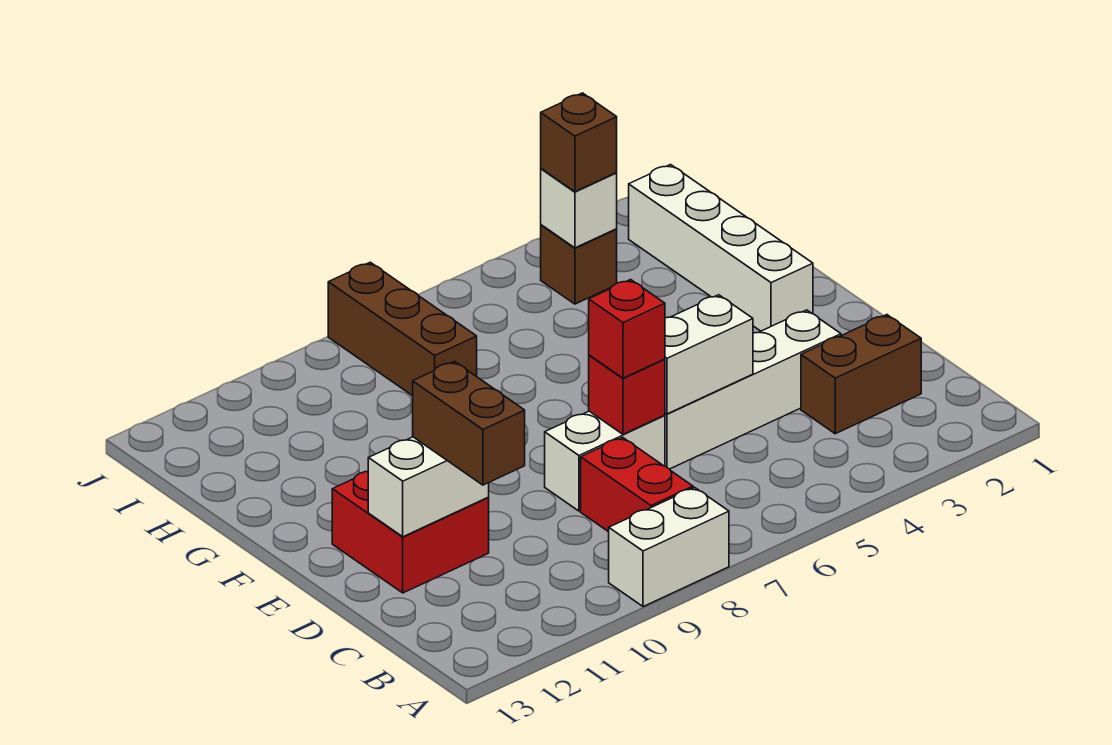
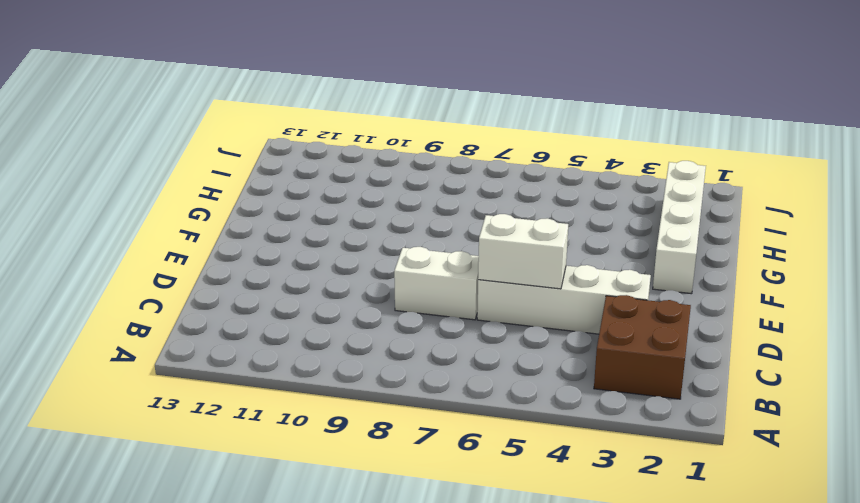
brown 2x2 brick [594,295,691,399] -> brown 1x2 brick [801,315,921,434]
none -> white 1x2 brick [609,487,729,607]
none -> red 1x2 brick [581,437,693,532]
none -> red 2x2 brick [332,472,489,593]

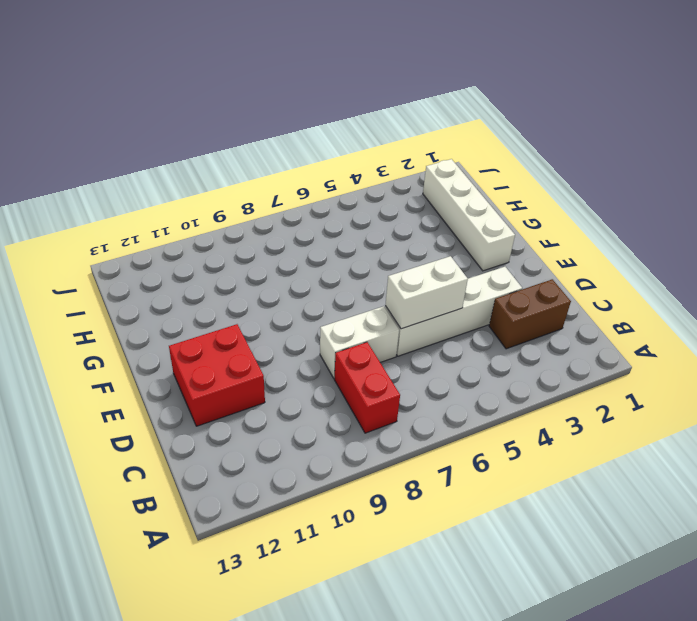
none -> white 1x2 brick [609,487,729,607]
none -> brown 1x3 brick [328,262,477,396]
none -> brown 1x1 brick [541,225,617,304]

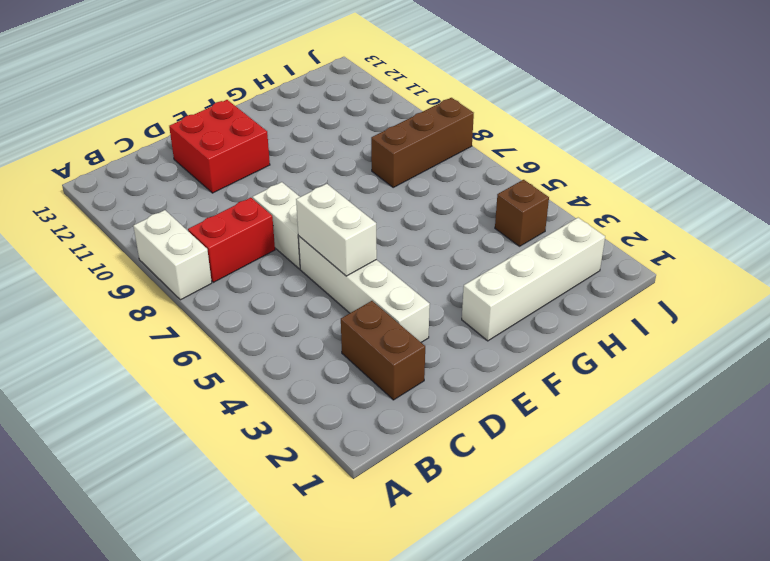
none -> red 1x1 brick [589,355,665,434]
none -> white 1x2 brick [368,437,489,537]
none -> white 1x1 brick [541,169,617,248]

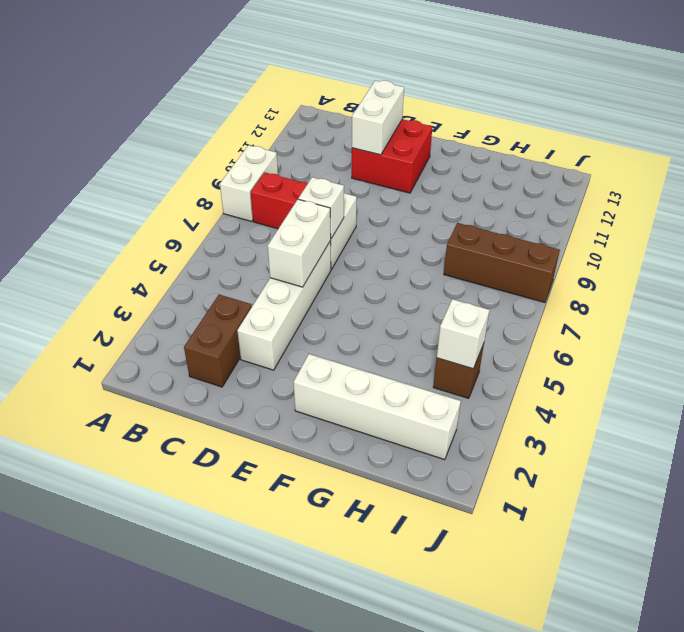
white 1x1 brick [298,177,344,239] -> red 1x1 brick [589,355,665,434]
none -> brown 1x2 brick [413,361,525,485]
none -> red 1x1 brick [589,280,665,378]
none -> brown 1x1 brick [541,93,617,192]

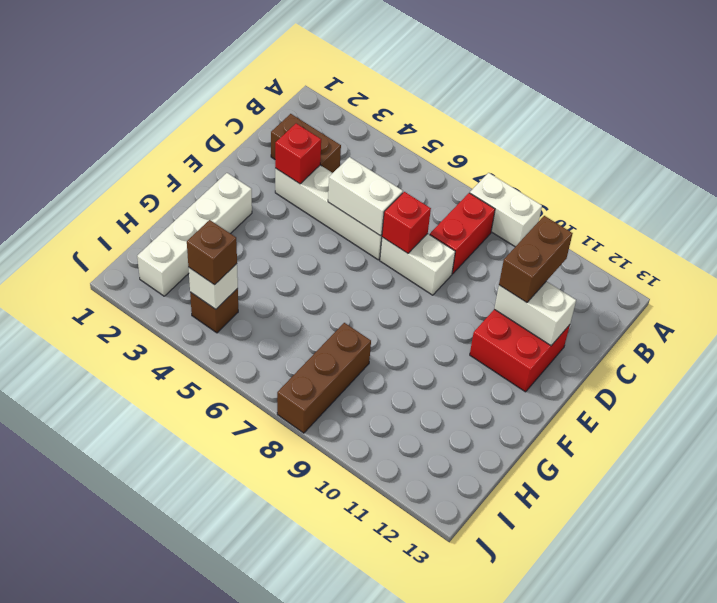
red 1x1 brick [275,123,321,184] -> red 1x1 brick moved to [589,280,665,378]

